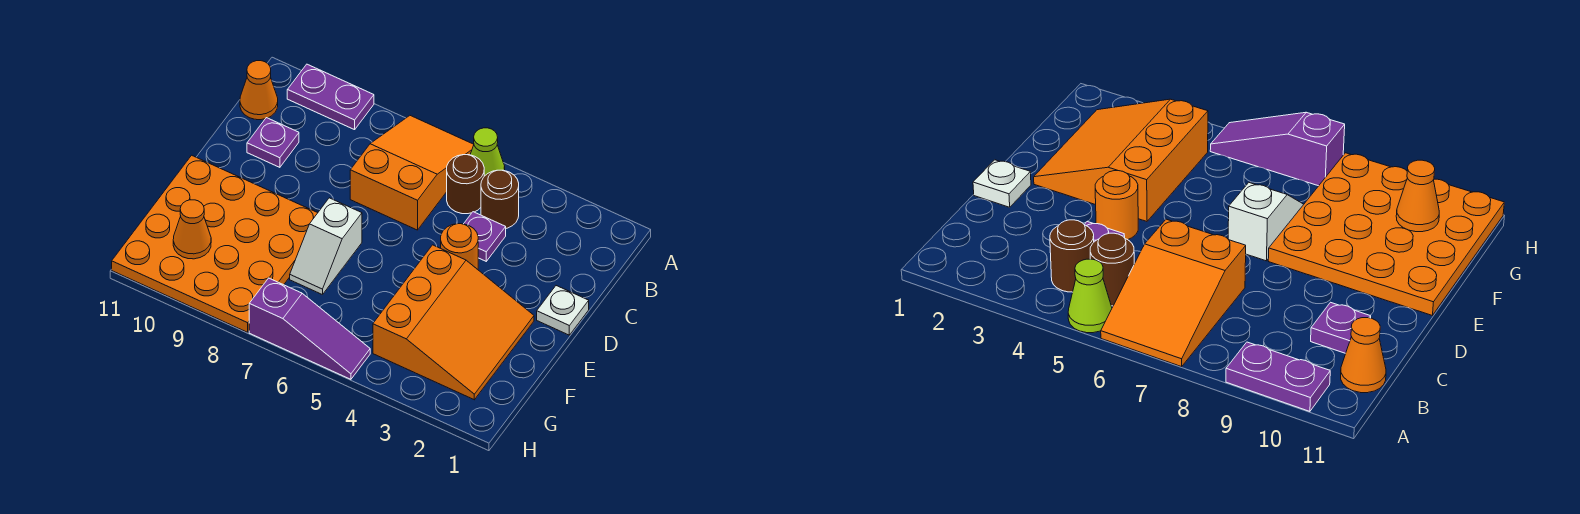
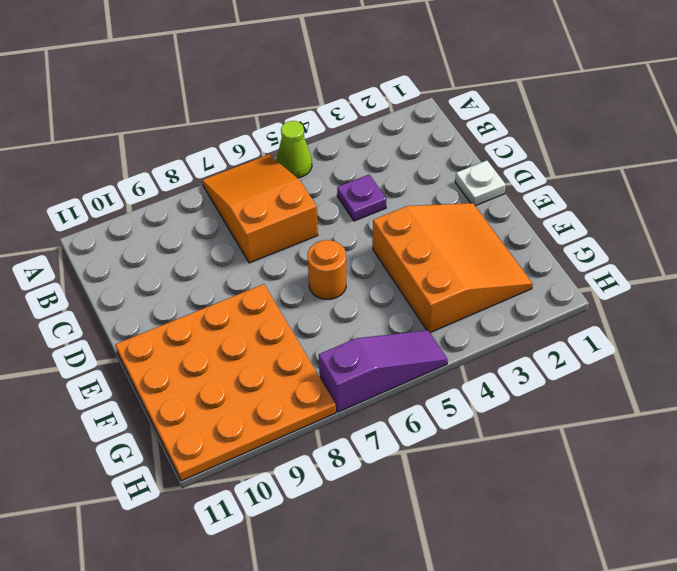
orange 1x1 round brick [308,240,346,299] -> orange 1x1 round brick moved to [441,224,478,269]
none -> purple 1x2 plate [287,64,374,130]
none -> brown 1x1 round brick [481,170,519,228]
none -> brown 1x1 round brick [447,155,484,214]

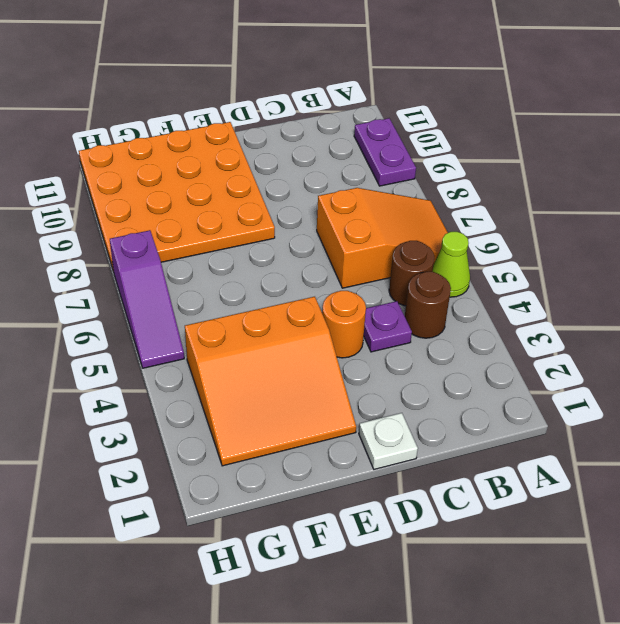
none -> orange 1x1 cone [240,61,278,120]
none -> purple 1x1 plate [247,118,299,167]
none -> white 1x2 slope [290,198,362,295]

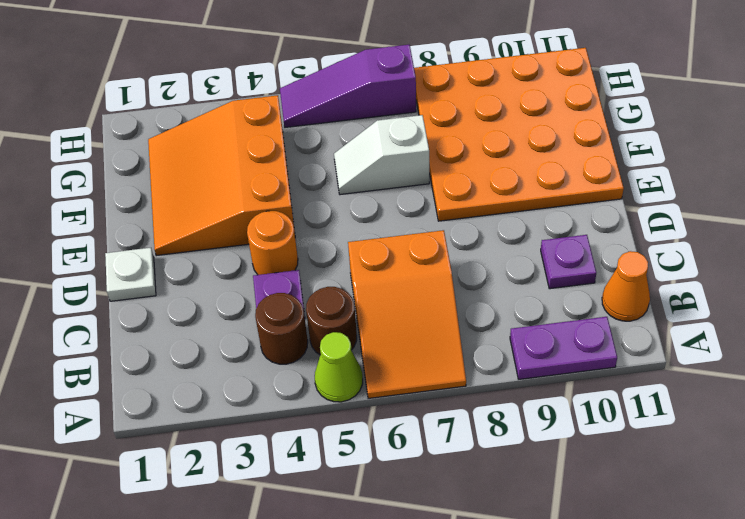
white 1x2 slope [334,115,429,195] -> white 1x2 slope turned to [290,198,362,295]
none -> orange 1x1 cone [173,200,211,259]

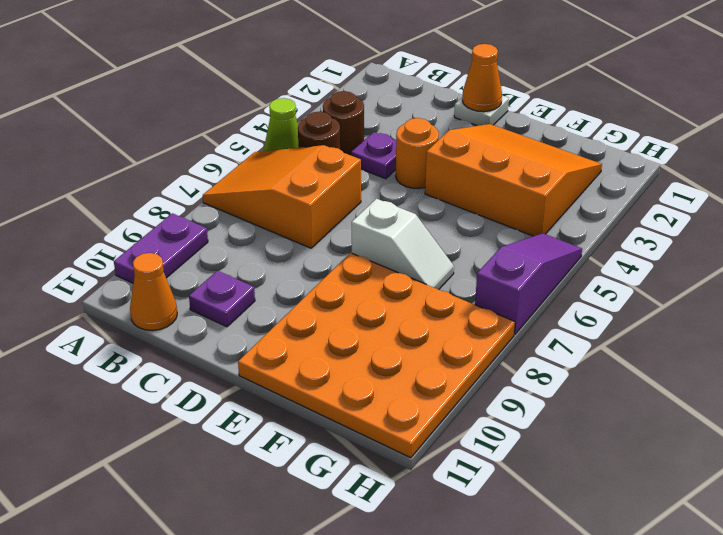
orange 1x1 cone [462,44,502,112] -> orange 1x1 cone moved to [173,200,211,259]

